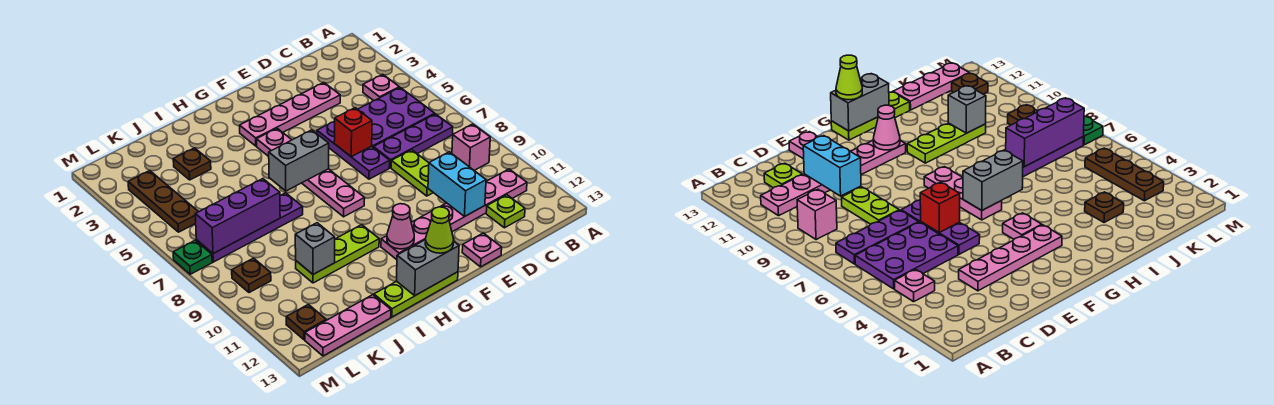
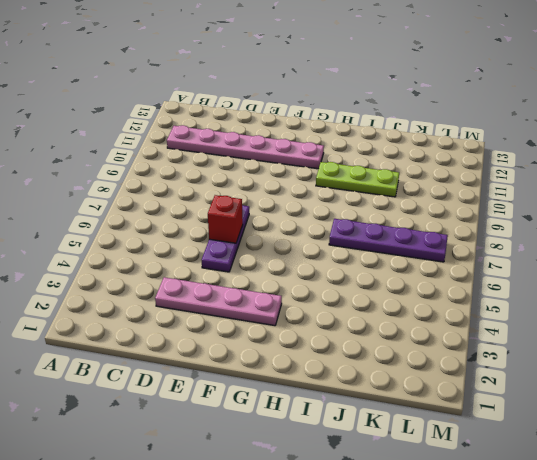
none -> pink 1x1 plate [363,74,399,101]
none -> purple 2x3 plate [358,88,435,148]
none -> purple 1x3 plate [374,114,453,168]

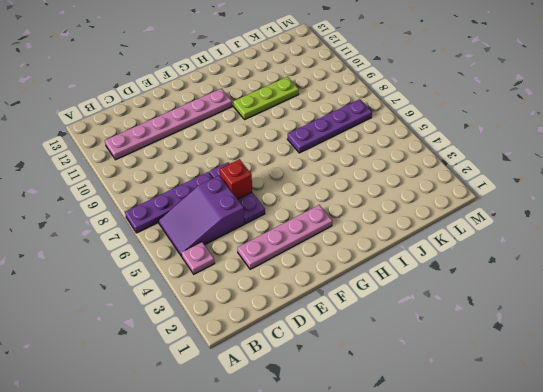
purple 1x4 plate [125,172,213,233] -> purple 1x3 plate [374,114,453,168]
purple 2x3 slope [158,176,244,256] -> purple 2x3 plate [358,88,435,148]
none -> pink 1x1 brick [452,124,490,171]
none -> lime 1x1 plate [486,195,525,228]
none -> lime 1x2 plate [391,150,433,196]

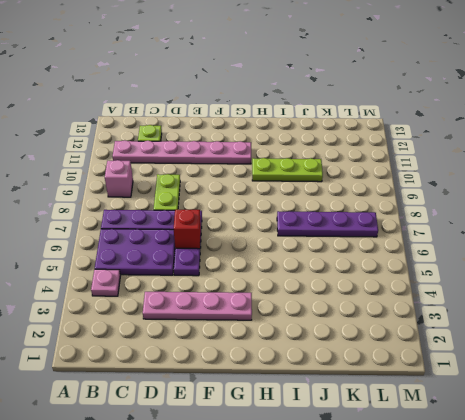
none -> pink 1x1 plate [462,233,502,267]
none -> pink 1x1 plate [257,128,291,156]
none -> pink 1x3 plate [302,169,365,217]

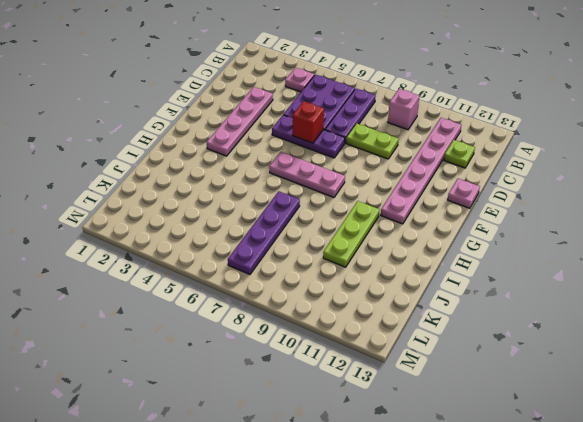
none -> pink 1x1 plate [257,128,291,156]
none -> lime 1x3 plate [374,272,458,317]
none -> brown 1x1 plate [173,148,211,180]

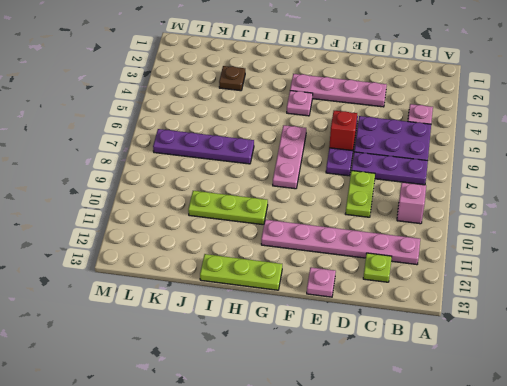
none -> pink 1x3 plate [305,295,391,356]
none -> brown 1x3 plate [128,171,198,232]
none -> brown 1x1 plate [232,258,271,293]

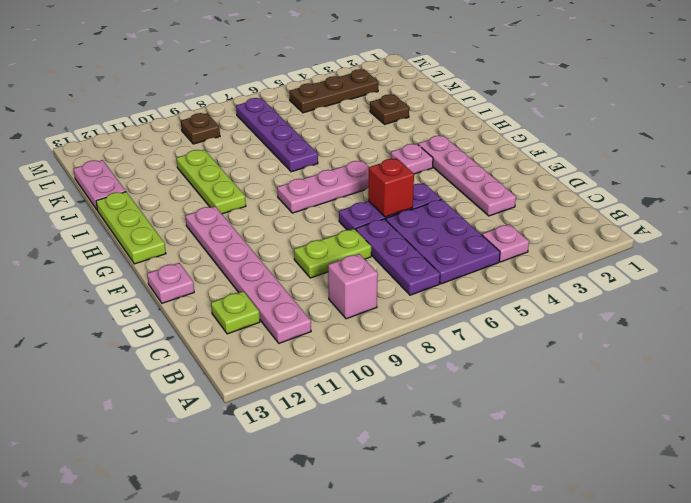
pink 1x2 plate [74,160,126,210] -> pink 1x3 plate [305,295,391,356]
none -> brown 1x1 plate [286,304,326,340]
none -> green 1x1 plate [173,240,212,274]
none -> cyan 1x2 brick [428,152,486,216]

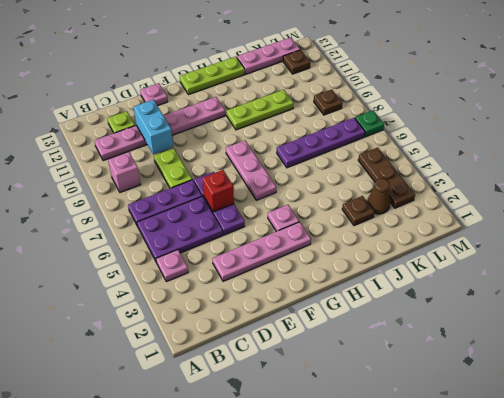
brown 1x1 cone [367,178,390,214] -> none
none -> grey 1x2 brick [269,130,329,191]
none -> pink 1x1 cone [387,204,414,249]
none -> grey 1x2 brick [397,240,459,296]

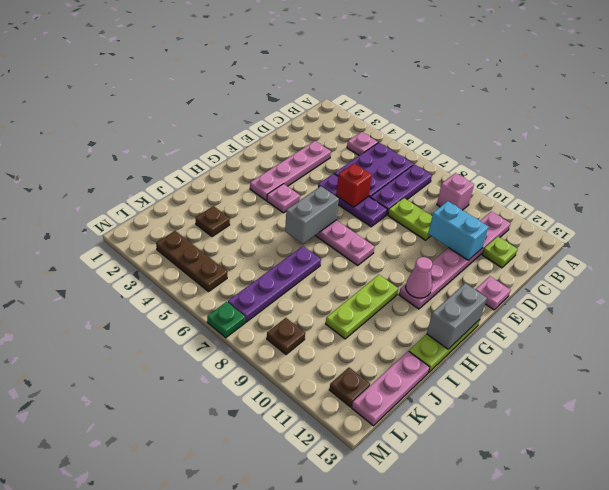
none -> purple 1x3 brick [195,179,280,254]
none -> grey 1x1 brick [295,223,335,274]
none -> lime 1x1 cone [425,207,454,253]

